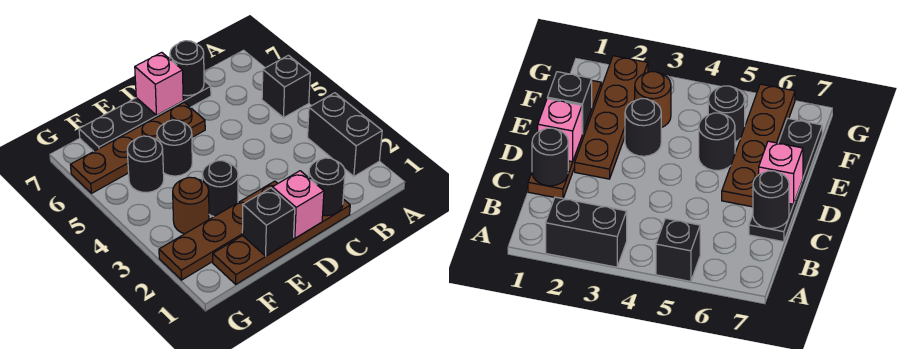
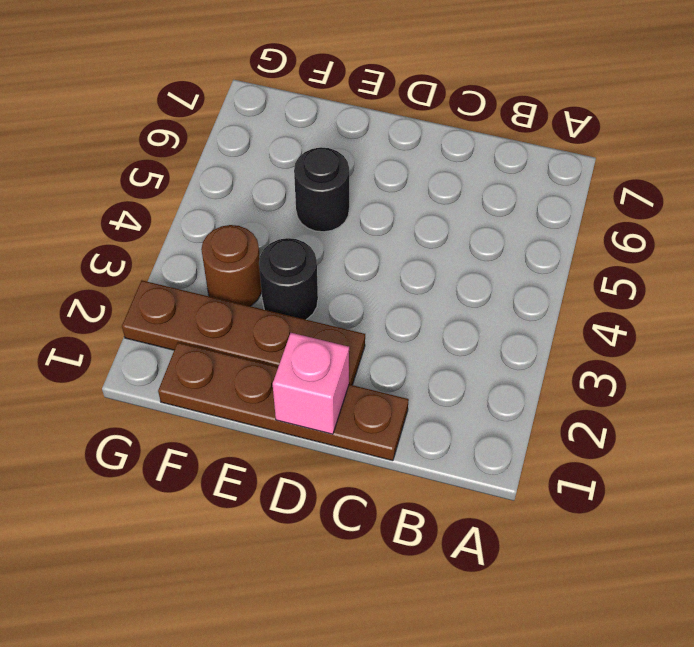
none -> black 1x2 brick [308,93,382,176]
none -> black 1x1 brick [262,55,310,118]
none -> black 1x4 plate [79,81,211,151]

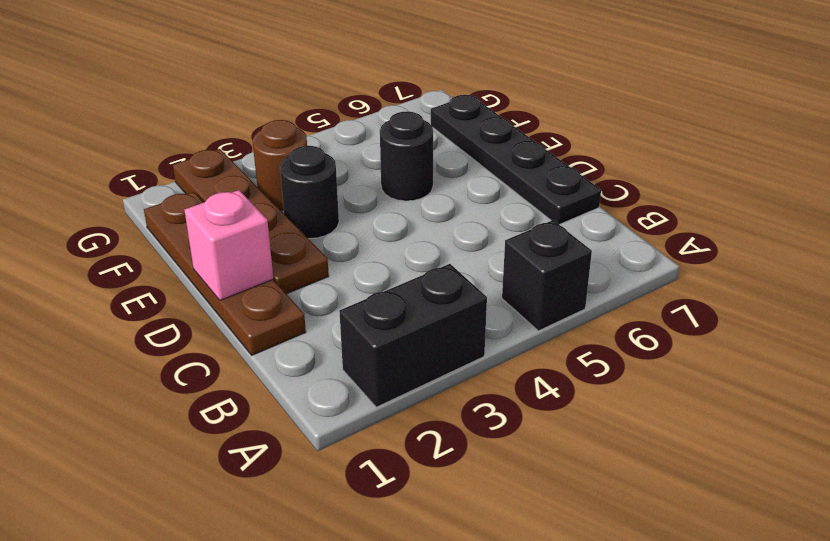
none -> brown 1x4 plate [71,102,205,193]
none -> black 1x1 round brick [127,136,164,193]
none -> black 1x1 round brick [309,158,345,216]

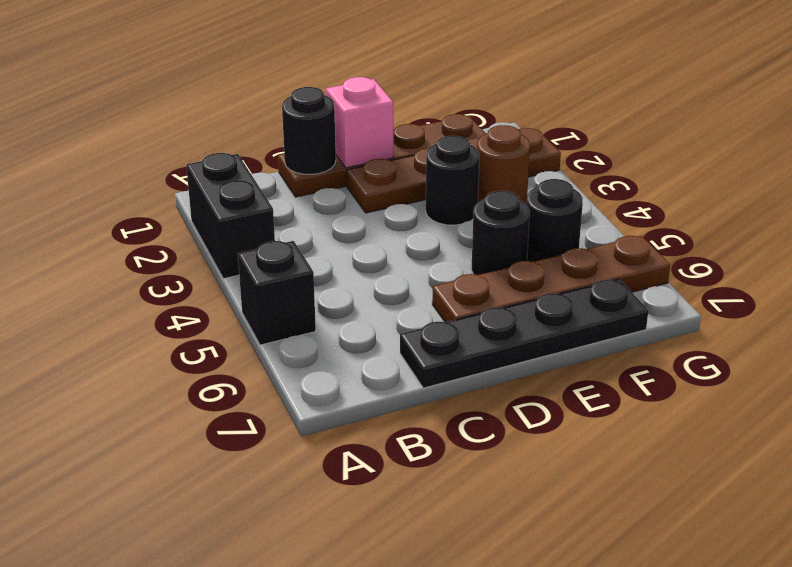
none -> black 1x1 round brick [170,41,204,96]
none -> pink 1x1 brick [135,52,183,115]
none -> black 1x1 brick [242,188,295,256]

